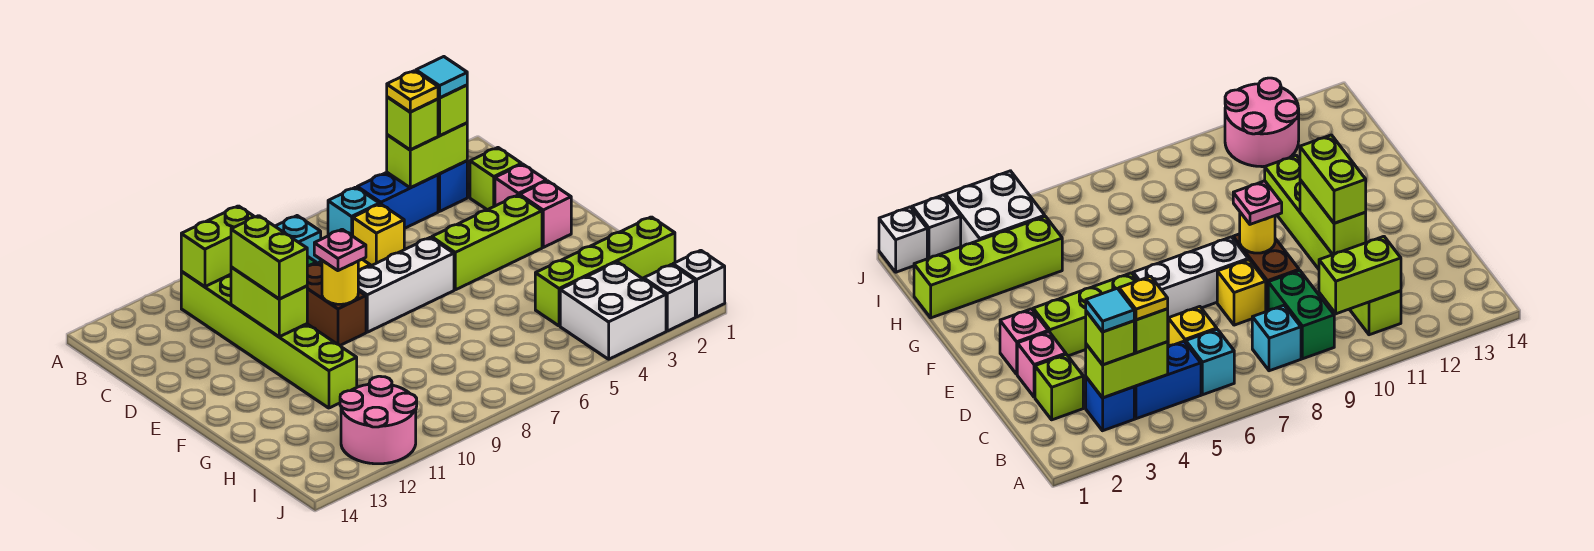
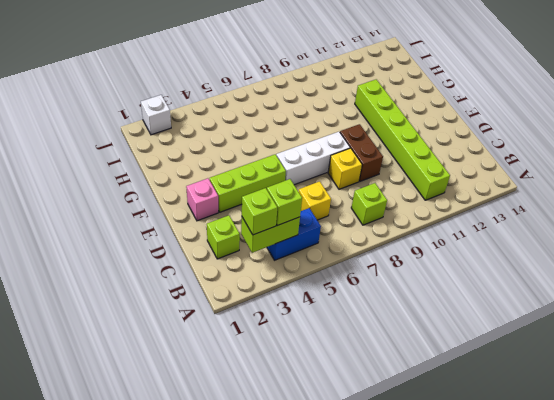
lime 1x1 brick [351,183,387,225] -> cyan 1x1 brick [275,216,321,264]
none -> blue 1x1 brick [438,161,467,211]
none -> cyan 1x1 brick [328,187,379,236]
none -> green 1x2 brick [1268,271,1334,359]

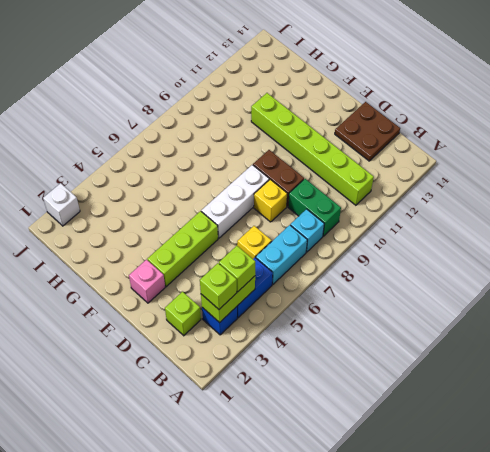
cyan 1x2 brick [256,225,307,284] -> cyan 1x1 brick [328,187,379,236]
brown 2x2 plate [335,102,400,161] -> none
none -> pink 1x1 brick [495,164,546,206]
none -> lime 1x4 brick [535,217,675,326]
none -> white 2x2 brick [560,262,666,359]

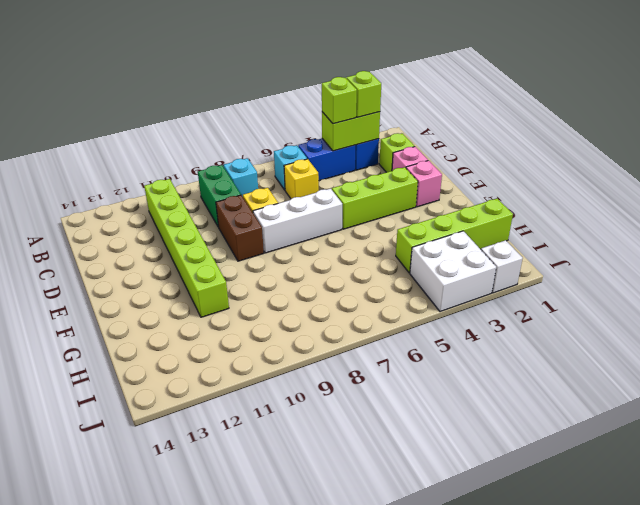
none -> pink 2x2 round brick [340,376,417,464]
none -> white 1x1 brick [673,250,725,317]
none -> lime 1x2 brick [181,206,254,287]

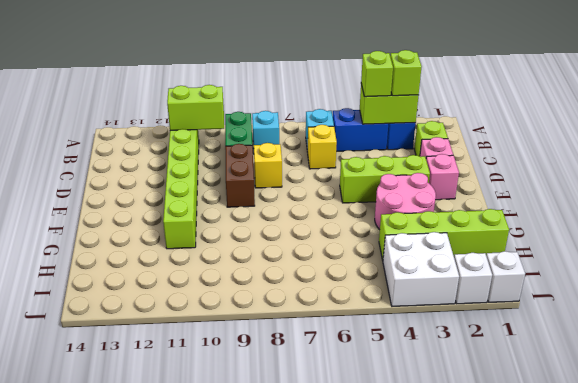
pink 2x2 round brick [375,173,436,230] -> pink 2x2 round brick moved to [340,376,417,464]
none -> white 1x3 brick [358,238,454,332]
none -> lime 1x2 brick [231,267,307,337]
none -> yellow 1x1 round brick [322,260,358,304]

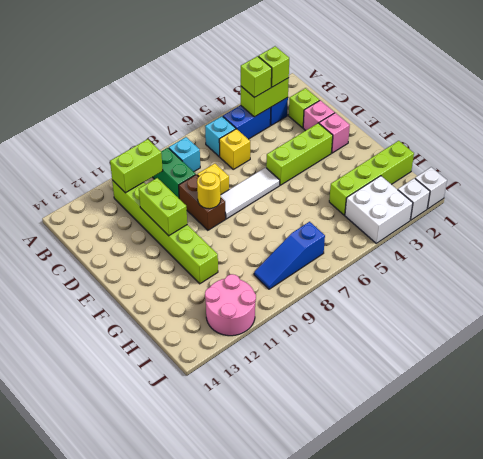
white 1x3 tile [221,168,280,219] -> white 1x3 brick [358,238,454,332]
blue 1x3 slope [254,222,325,289] -> none
none -> lime 1x2 brick [231,216,307,299]
none -> pink 1x1 plate [314,229,366,271]
none -> cyan 1x1 tile [416,57,467,98]

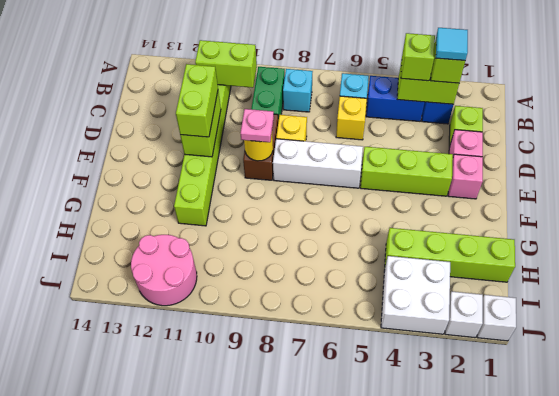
none -> yellow 1x1 plate [387,71,438,112]

